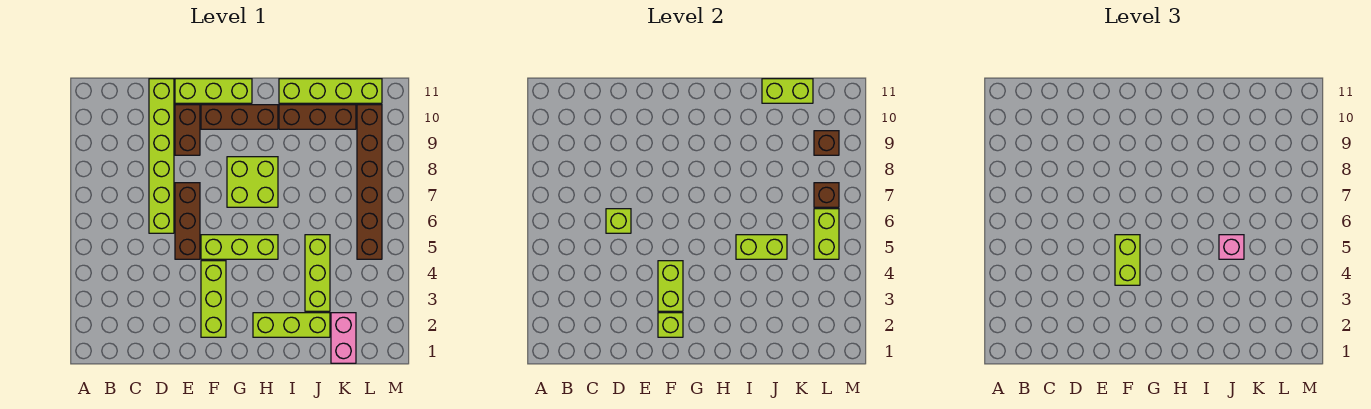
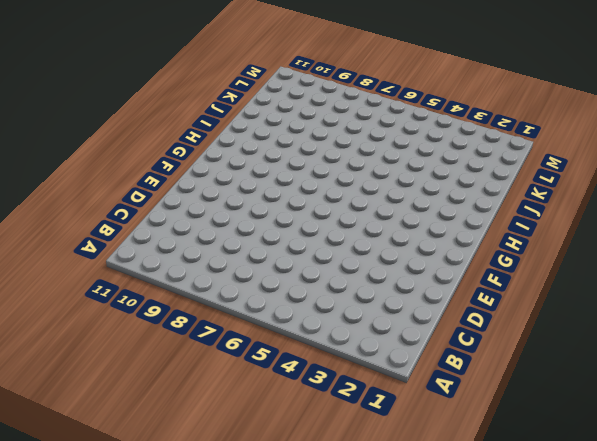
none -> lime 1x6 brick [149,79,174,233]
none -> brown 1x3 brick [175,183,200,259]
none -> brown 1x2 brick [175,105,200,155]

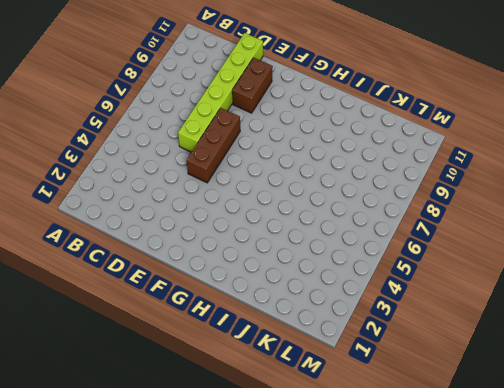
none -> lime 1x3 brick [175,79,252,103]
none -> lime 1x3 brick [201,261,226,337]
none -> lime 1x3 brick [201,235,278,259]

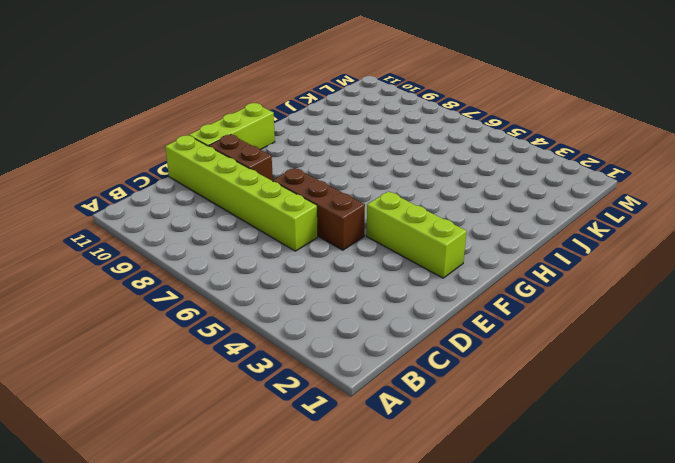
none -> lime 1x3 brick [201,235,278,259]
none -> brown 1x3 brick [201,105,278,129]
none -> lime 2x2 brick [227,157,278,207]

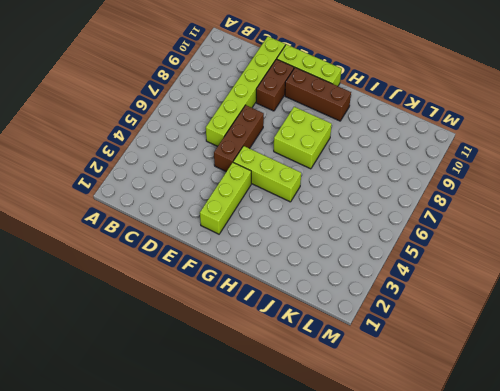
none -> lime 1x3 brick [253,313,330,337]
none -> brown 1x3 brick [279,105,356,129]
none -> lime 1x4 brick [279,79,382,103]

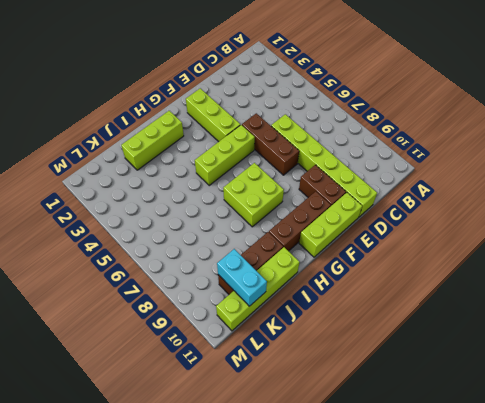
cyan 1x2 brick [217,249,267,306] -> lime 1x2 brick [762,79,813,103]
none -> lime 1x3 brick [305,235,330,311]
none -> pink 1x2 brick [331,313,356,363]
none -> brown 1x6 brick [357,105,382,259]

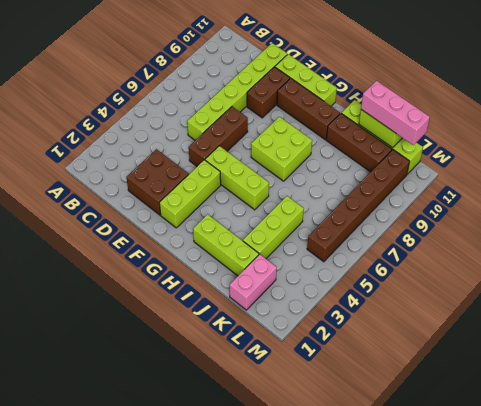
brown 2x2 brick [127,149,189,215] -> none
pink 1x3 brick [361,81,430,145] -> none
none -> lime 1x1 brick [606,209,631,233]
none -> lime 1x1 brick [658,313,683,337]
none -> lime 1x2 brick [658,261,683,311]

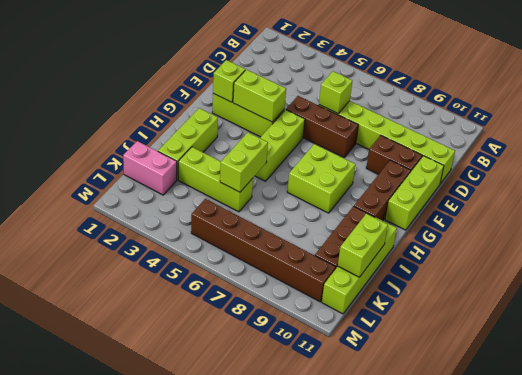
none -> lime 1x2 brick [814,209,839,259]
none -> brown 1x1 brick [814,183,839,207]
none -> brown 1x1 brick [814,131,839,155]

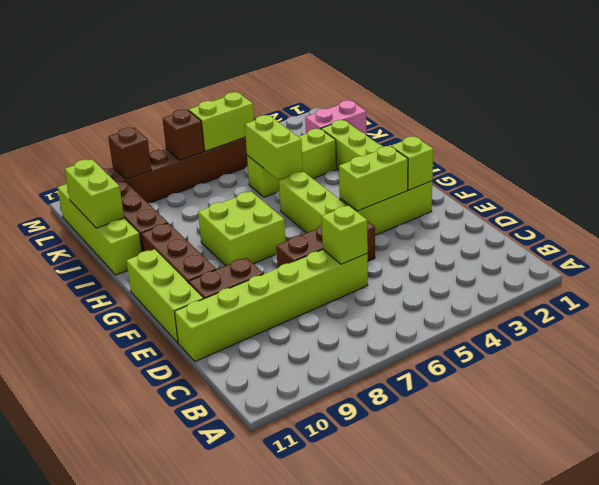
none -> lime 1x2 brick [1115,235,1140,285]
none -> pink 1x1 brick [1219,235,1244,259]

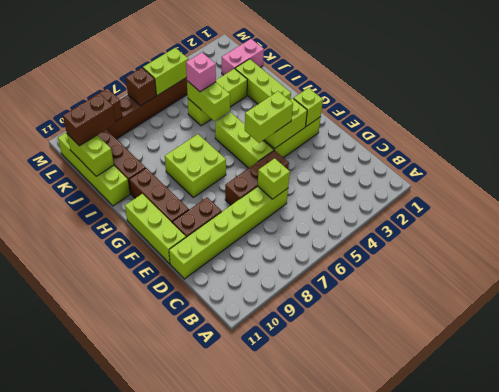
brown 1x2 brick [63,93,115,146] -> none

